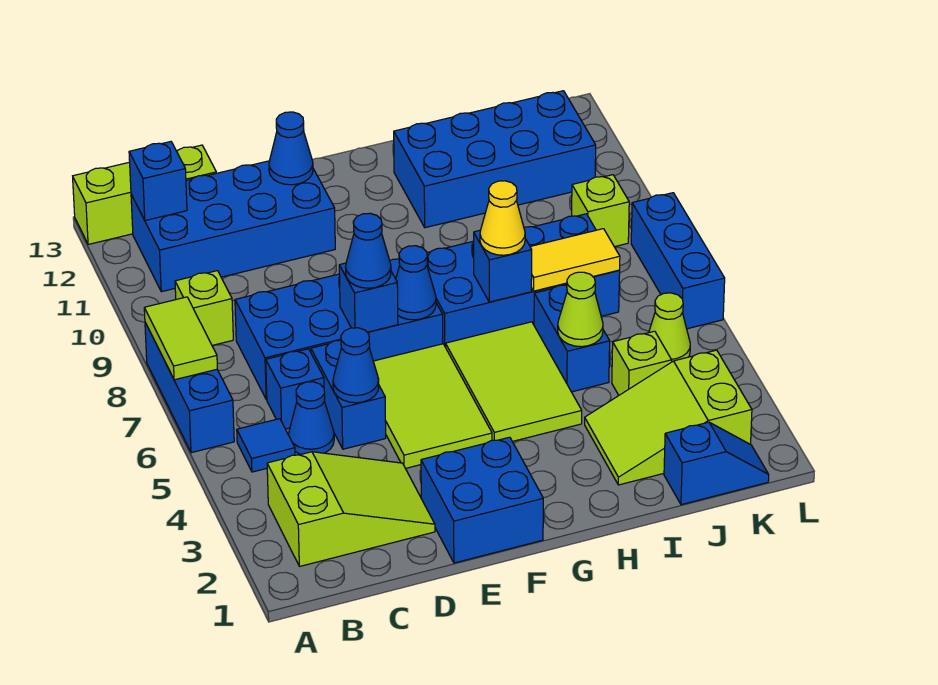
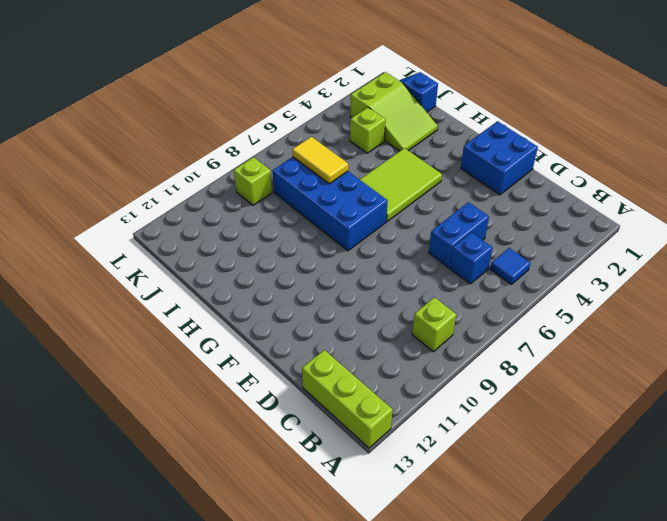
none -> blue 1x3 brick [145,323,234,453]
none -> lime 2x3 slope [267,452,435,566]
none -> blue 2x4 brick [131,161,335,292]
none -> blue 1x1 cone [289,382,334,454]

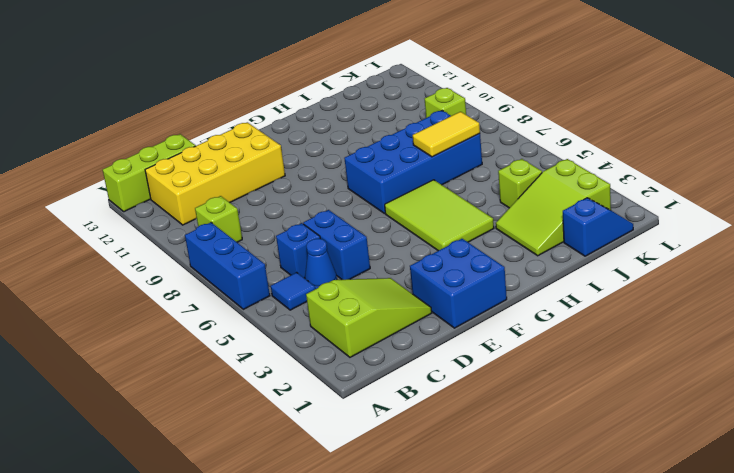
yellow 2x4 brick [145,122,285,225] -> blue 2x4 brick [131,161,335,292]
none -> blue 2x4 brick [235,259,443,400]
none -> lime 2x3 tile [373,344,492,468]
none -> blue 2x4 brick [394,91,596,228]
none -> blue 1x2 brick [534,285,610,392]

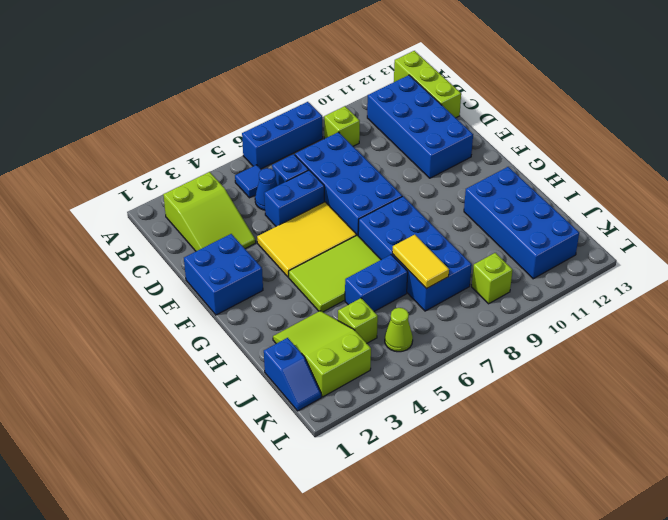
yellow 2x3 tile [257,202,357,277] -> lime 2x3 tile [373,344,492,468]
none -> blue 1x3 brick [631,193,725,329]
none -> lime 1x2 tile [144,297,217,380]
none -> blue 1x1 brick [129,142,187,221]
none -> blue 1x1 cone [333,328,379,403]

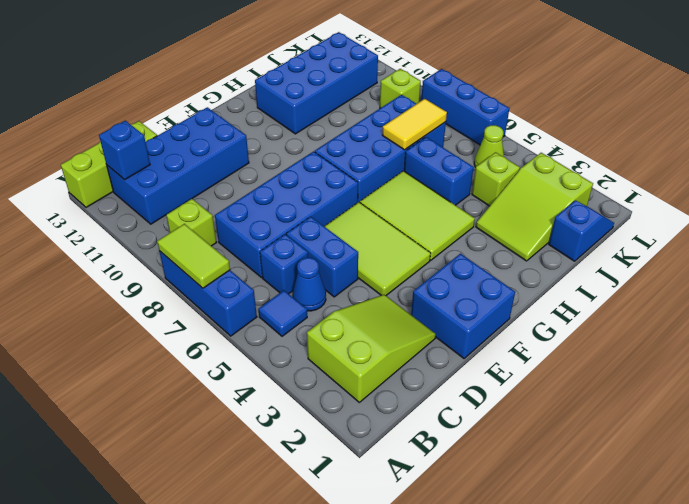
none -> blue 1x1 cone [333,328,379,403]
none -> blue 1x1 brick [339,263,398,332]
none -> blue 1x1 cone [269,112,313,185]
none -> blue 1x1 cone [396,246,436,320]

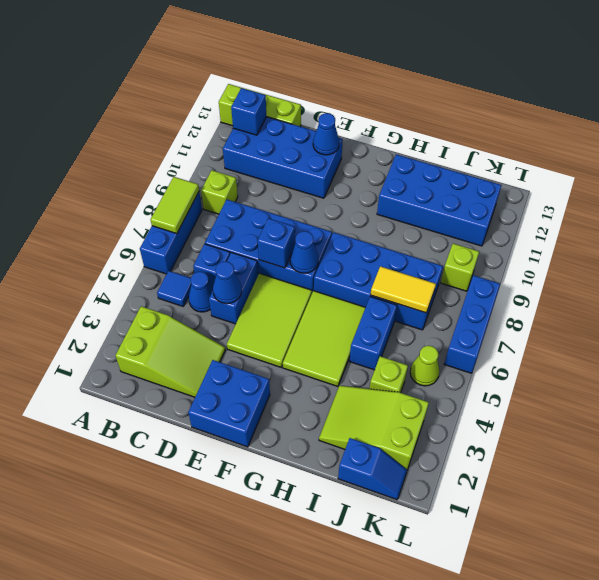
none -> blue 1x1 brick [474,230,532,302]
none -> lime 1x1 cone [558,272,603,347]
none -> blue 1x1 cone [346,213,391,288]
none -> yellow 1x1 cone [480,181,525,255]

